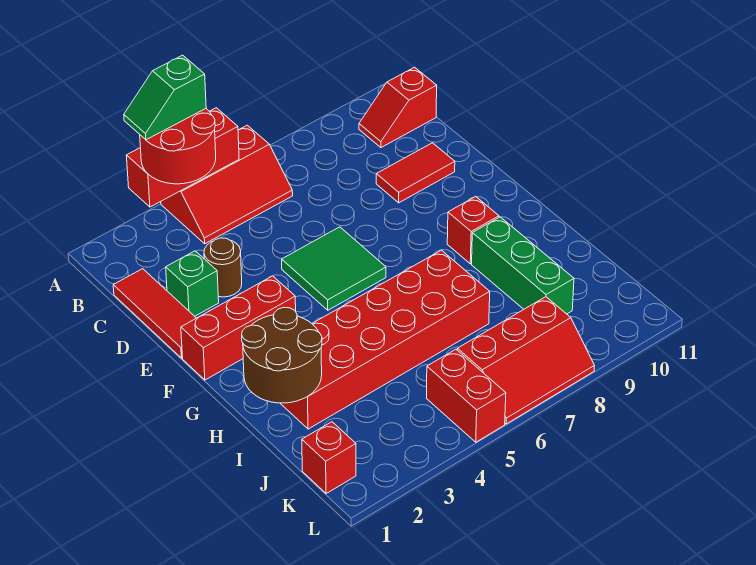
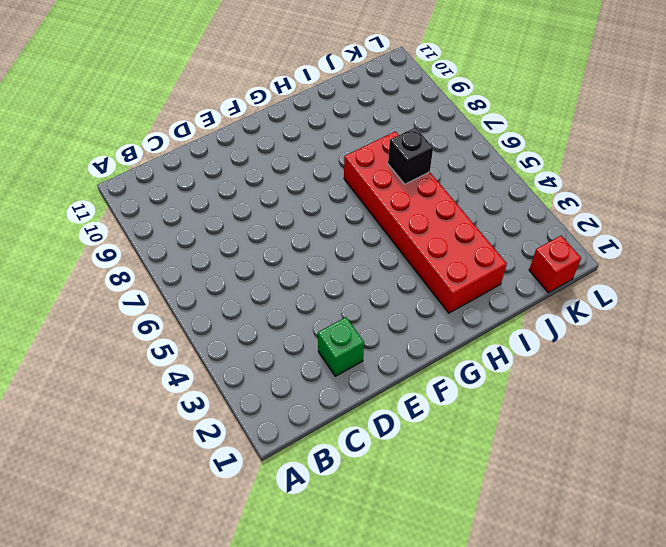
black 1x1 brick [388,127,433,184] -> none
none -> red 2x3 slope [161,125,293,244]
none -> red 1x2 slope [359,67,437,147]
none -> red 1x3 tile [113,269,196,358]

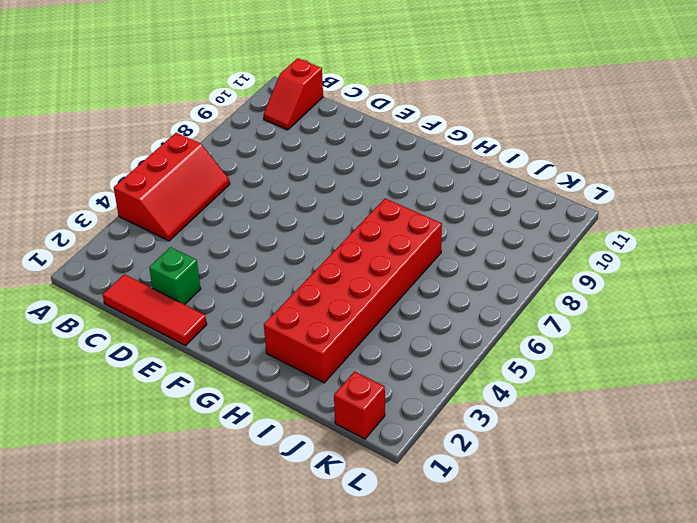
none -> brown 1x1 round brick [204,238,242,297]
none -> red 1x2 tile [376,143,455,203]
none -> green 2x2 tile [282,227,386,310]

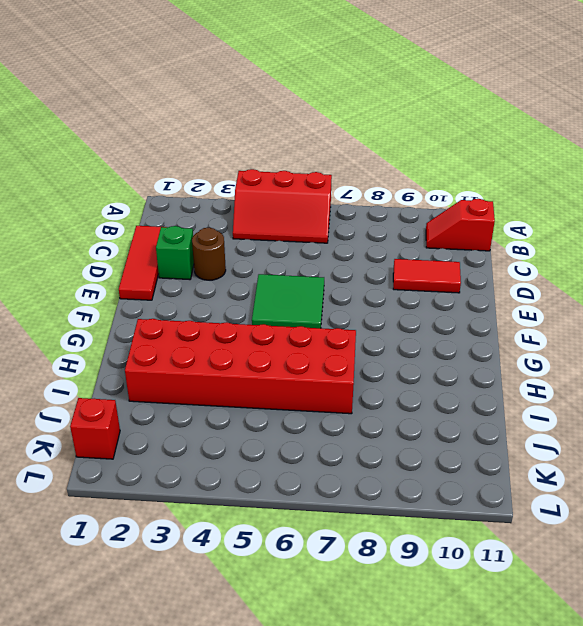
none -> red 1x3 brick [181,276,296,380]
none -> red 1x1 brick [447,197,499,264]
none -> green 1x3 brick [472,217,574,314]

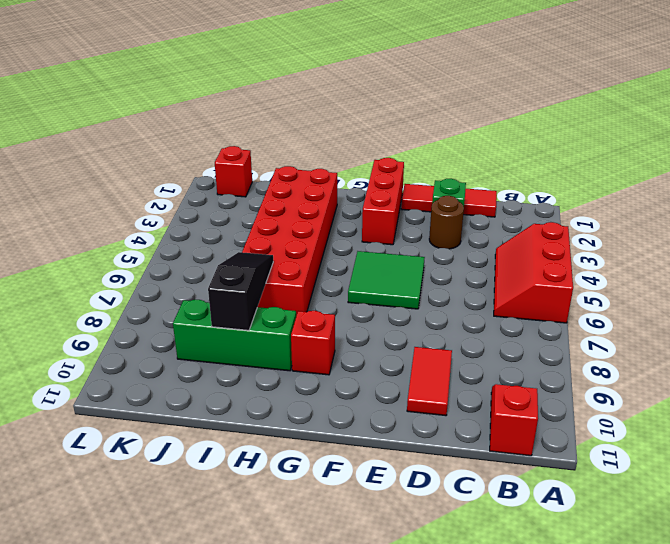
black 1x3 slope [208,252,273,330] -> none
none -> red 1x2 brick [426,349,506,442]
none -> red 2x3 slope [457,297,594,424]
none -> red 1x3 brick [126,108,239,207]

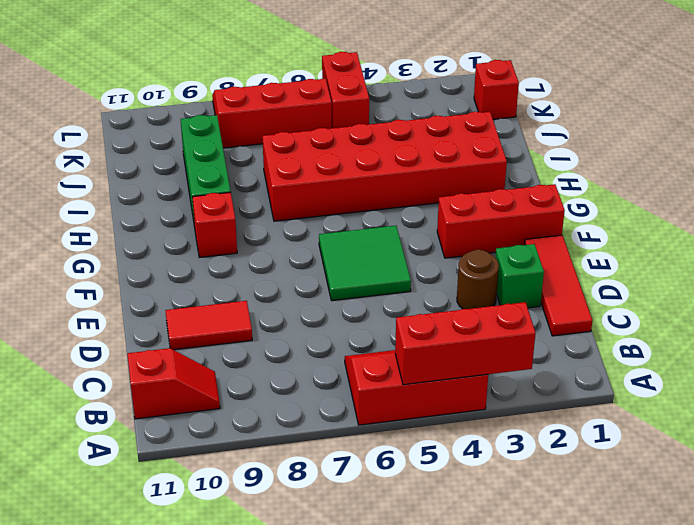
none -> brown 2x2 round brick [242,308,322,403]
none -> red 2x2 round brick [140,109,216,184]
none -> green 1x2 slope [124,55,206,140]

